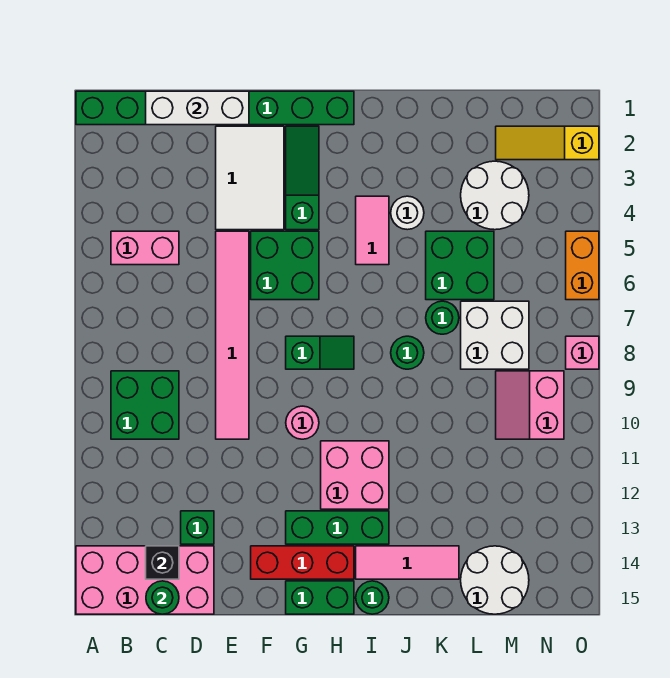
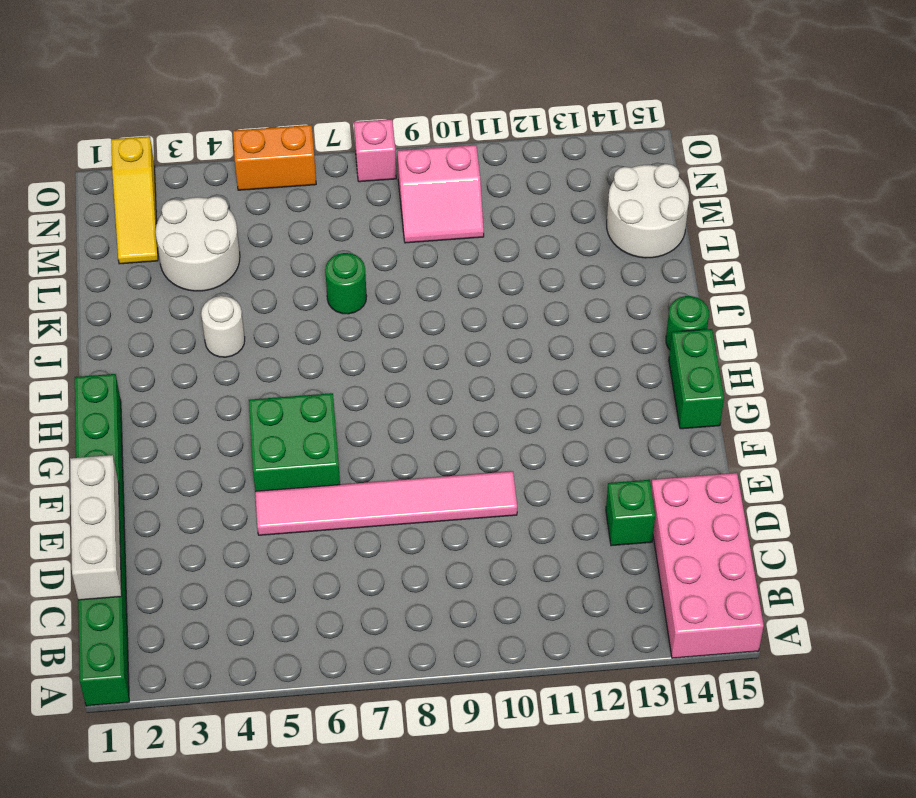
none -> pink 1x2 brick [111,231,179,265]
none -> green 2x2 brick [111,371,179,439]
none -> white 2x3 tile [216,126,284,230]
none -> red 1x3 brick [251,546,354,579]

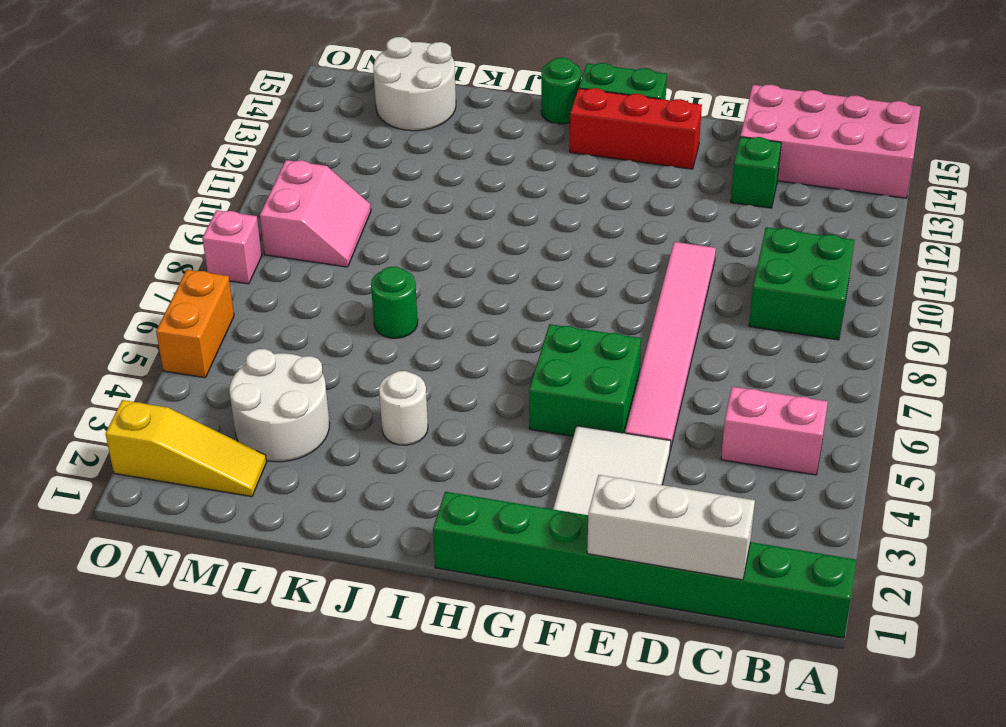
none -> green 1x3 slope [286,126,319,230]
none -> green 1x2 slope [286,336,354,369]
none -> pink 1x1 round brick [286,406,319,439]
none -> green 1x3 brick [286,511,389,544]

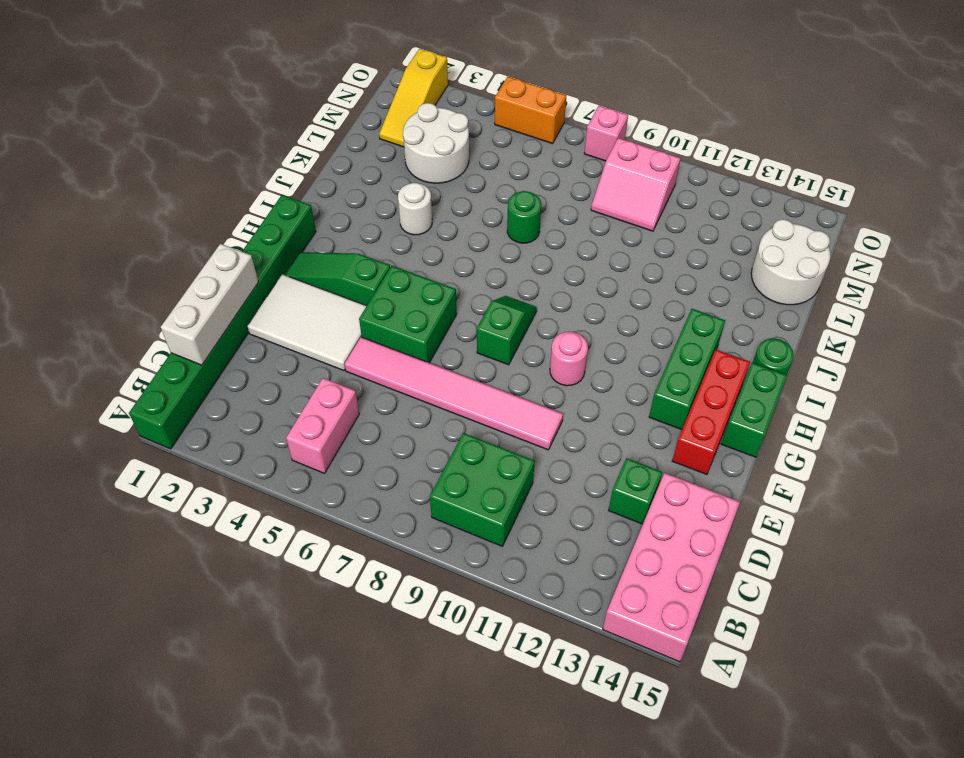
none -> pink 2x2 brick [321,441,389,509]
none -> pink 1x2 tile [356,196,389,265]
none -> pink 1x3 tile [356,546,459,579]
none -> green 1x1 round brick [391,336,424,369]

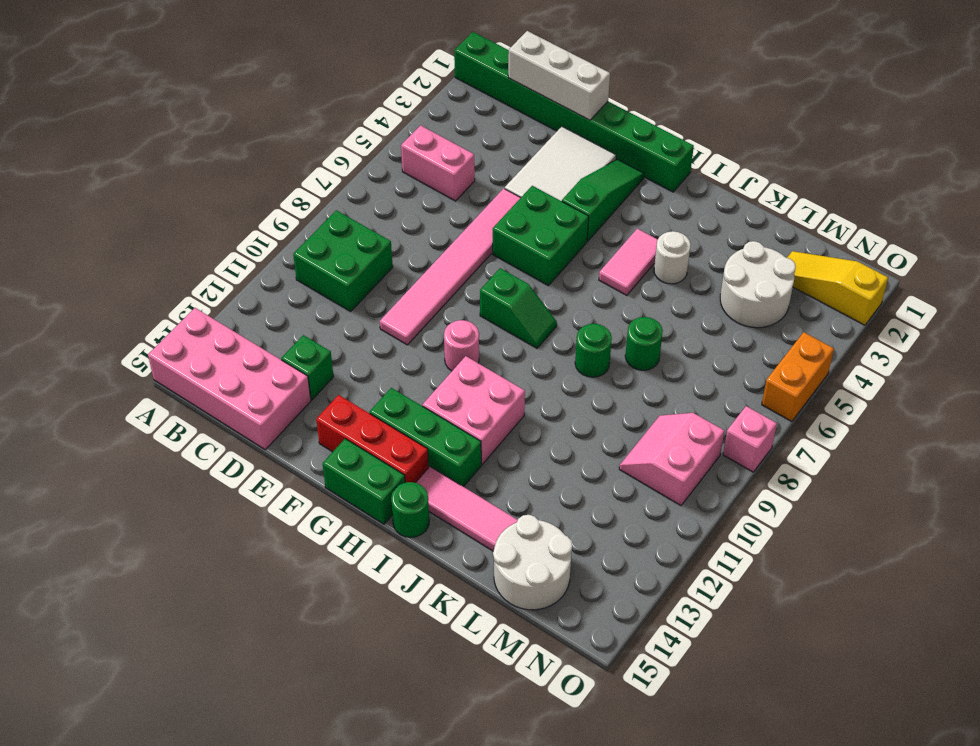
none -> green 2x2 brick [426,231,494,300]
none -> white 2x2 brick [461,301,529,369]
none -> black 1x1 brick [146,546,179,579]
none -> green 1x1 round brick [146,581,179,614]

